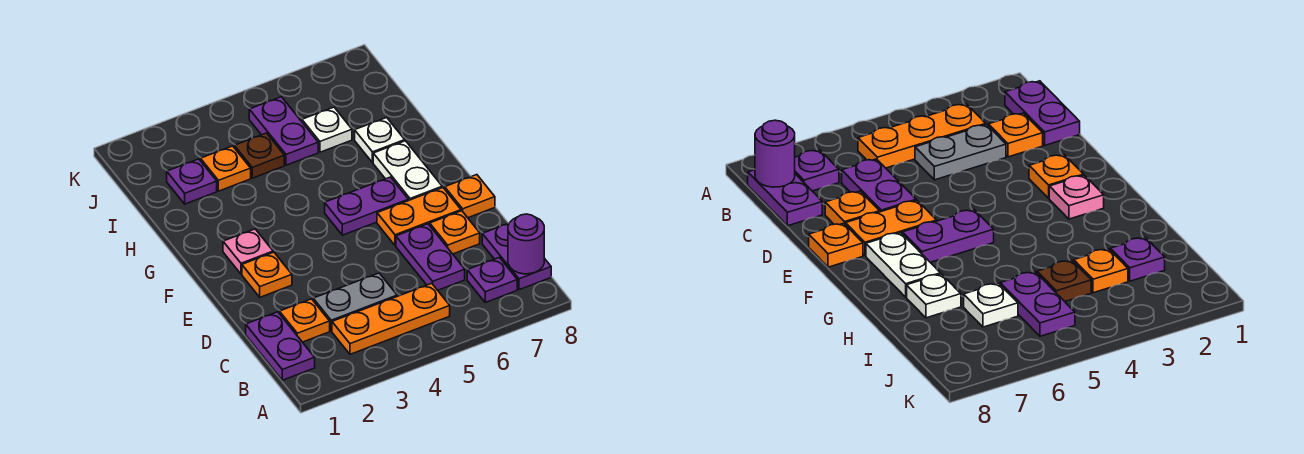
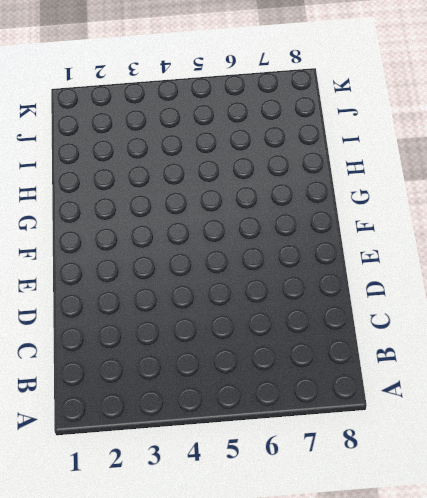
none -> purple 1x2 plate [246,312,315,380]
none -> orange 1x3 plate [332,283,450,354]
none -> purple 1x1 plate [467,257,517,303]

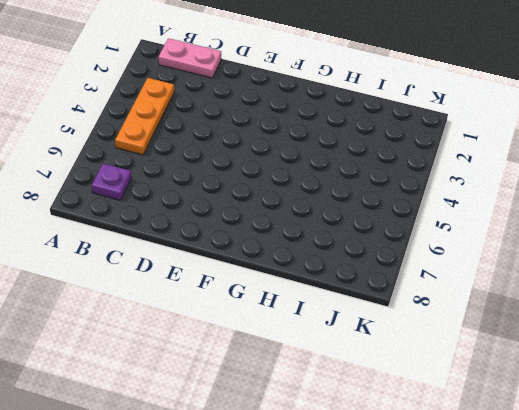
pink 1x2 plate [158,38,221,78] -> purple 1x2 plate [246,312,315,380]
none -> purple 1x2 plate [482,223,551,290]
none -> orange 1x1 plate [279,299,330,342]
none -> grey 1x2 plate [313,273,397,331]

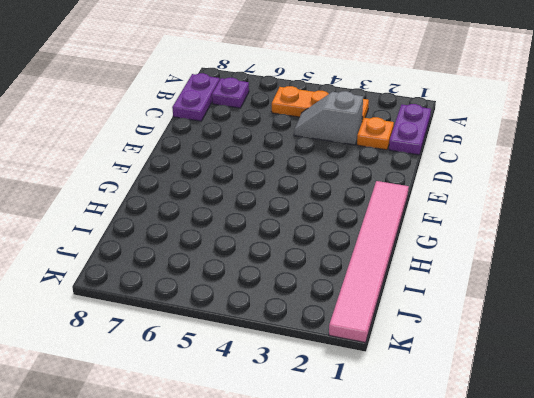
grey 1x2 slope [294,91,363,145] -> grey 1x2 plate [313,273,397,331]
pink 1x6 tile [329,181,409,343] -> none
none -> purple 1x2 plate [396,224,465,290]
none -> orange 1x1 plate [430,211,480,254]
none -> orange 1x1 plate [242,252,292,297]

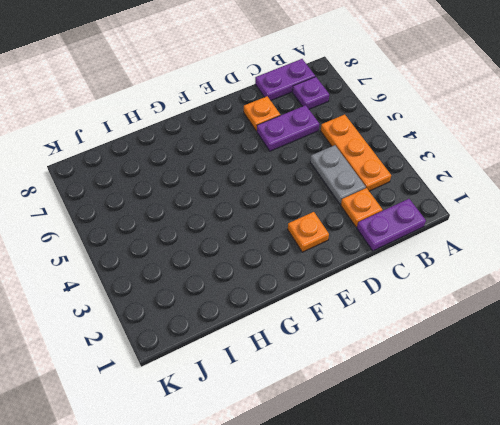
none -> orange 1x2 plate [377,188,461,246]
none -> orange 1x1 plate [445,175,495,218]
none -> pink 1x1 plate [223,229,273,274]

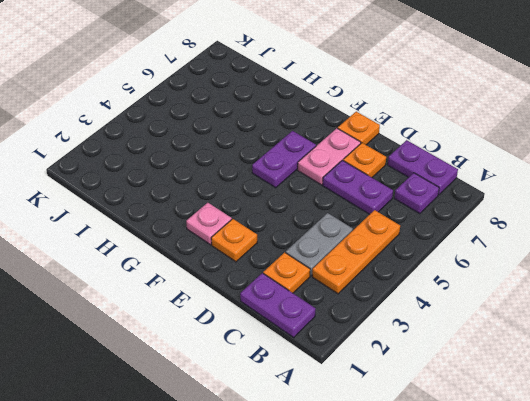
pink 1x2 plate [298,128,361,185] -> orange 1x2 plate [377,188,461,246]
none -> white 1x2 plate [373,141,442,201]
none -> white 1x1 plate [355,118,405,163]
none -> purple 1x1 plate [167,159,217,204]

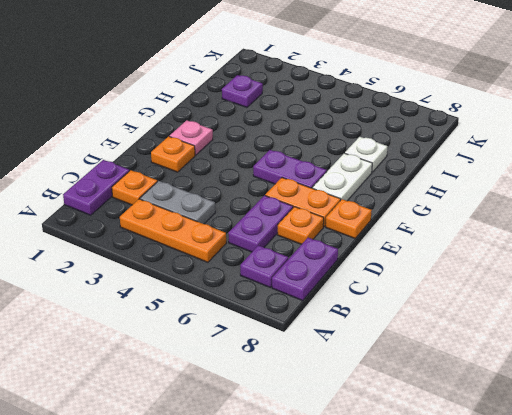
none -> orange 1x1 plate [201,146,251,191]
none -> brown 1x1 plate [234,133,284,178]
none -> purple 1x2 plate [249,97,318,165]

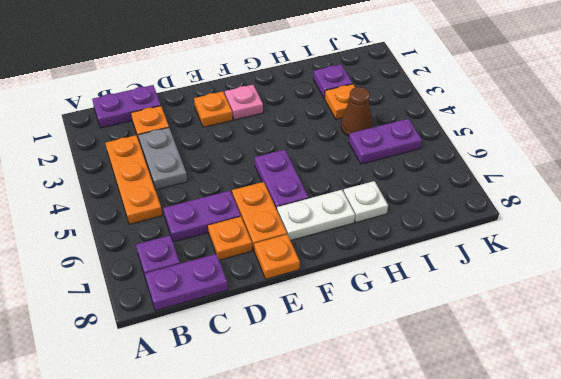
brown 1x1 cone [341,87,372,136] -> brown 1x1 plate [234,133,284,178]
none -> white 1x1 plate [302,107,352,152]
none -> purple 1x1 round brick [508,214,544,274]

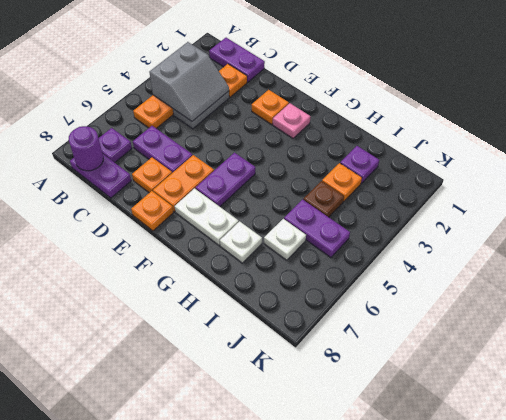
grey 2x2 slope [149,42,229,121] -> none

